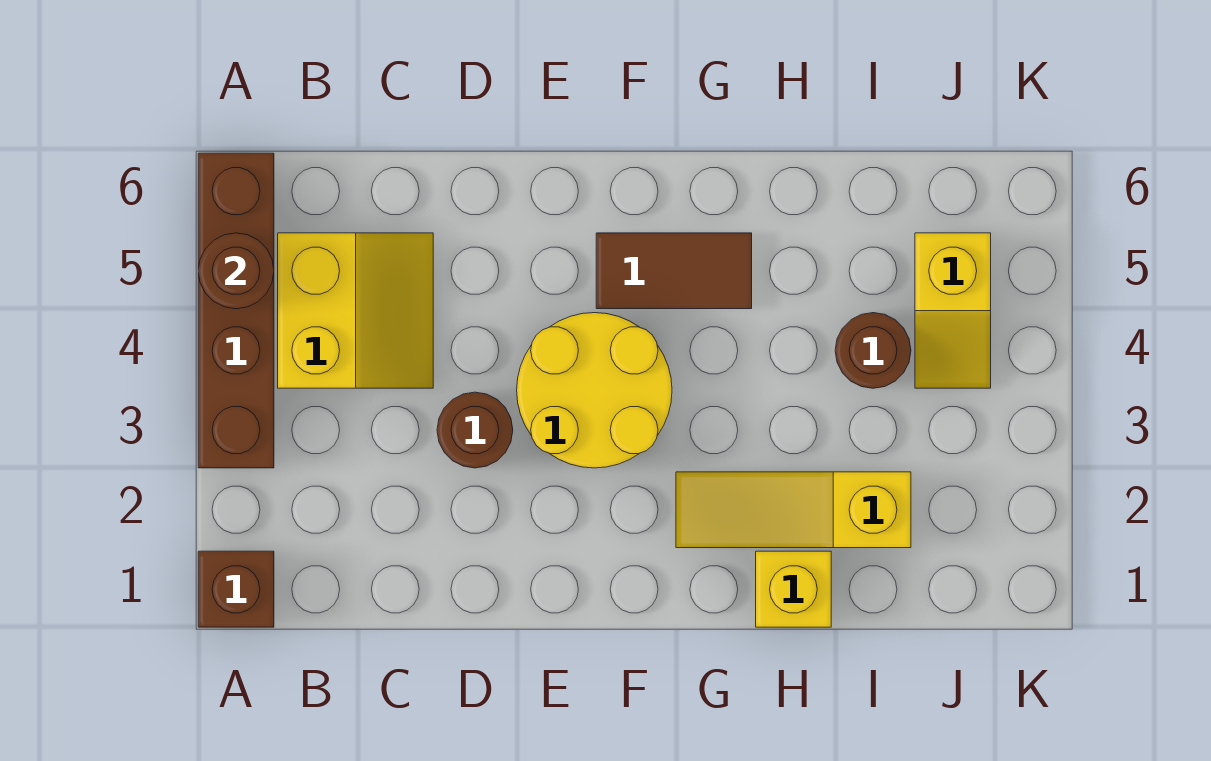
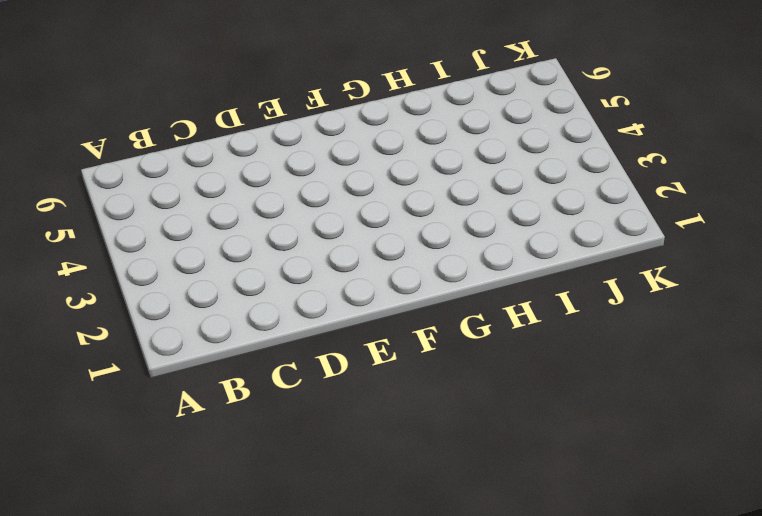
none -> brown 1x1 brick [198,551,274,627]
none -> brown 1x4 brick [198,153,274,468]

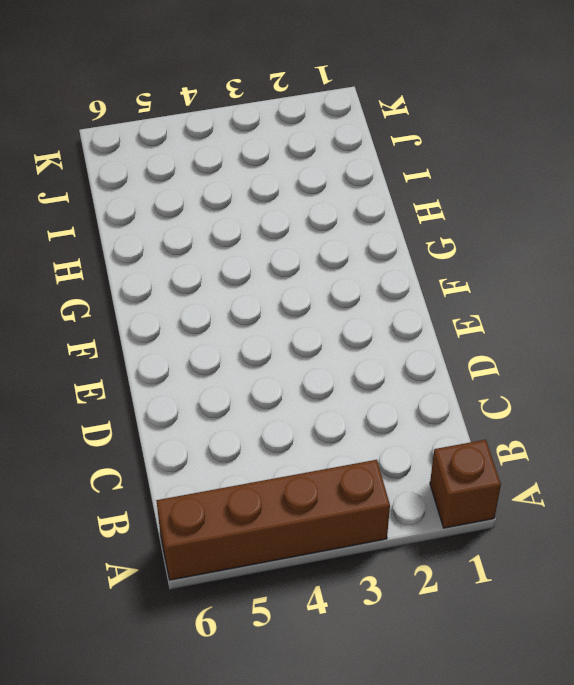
none -> yellow 2x2 slope [278,233,433,388]
none -> brown 1x1 round brick [437,392,513,468]

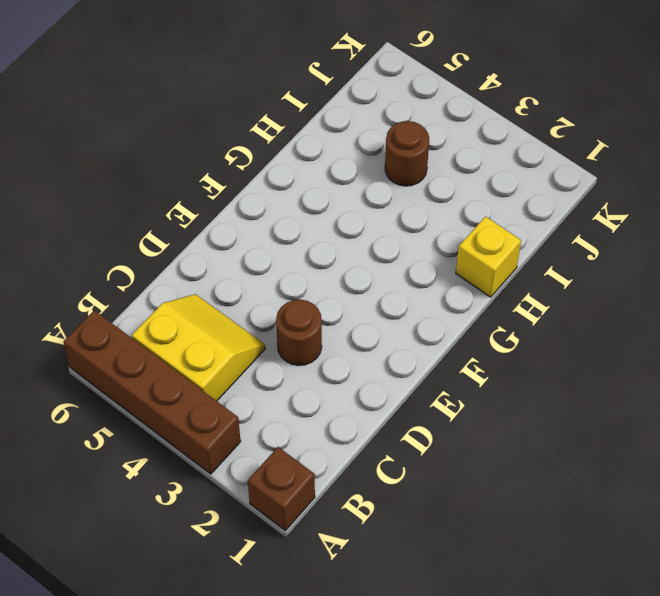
none -> yellow 2x2 round brick [517,313,672,468]
none -> brown 1x2 tile [596,233,752,309]

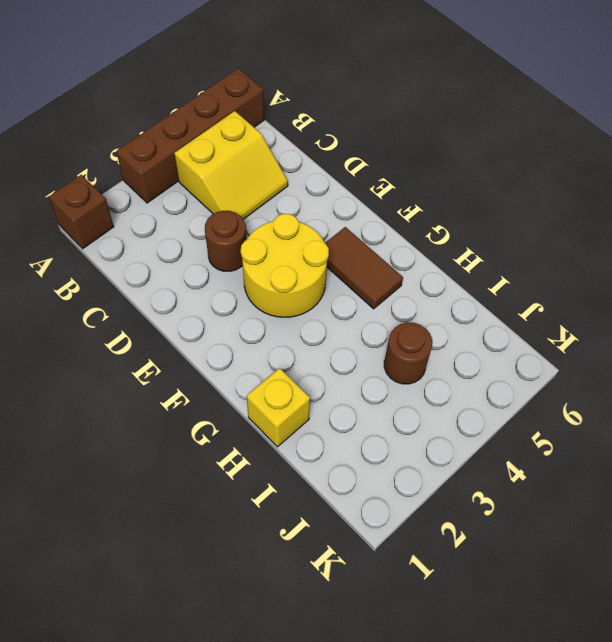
none -> yellow 1x3 slope [676,472,911,548]
none -> yellow 1x2 slope [915,233,991,388]

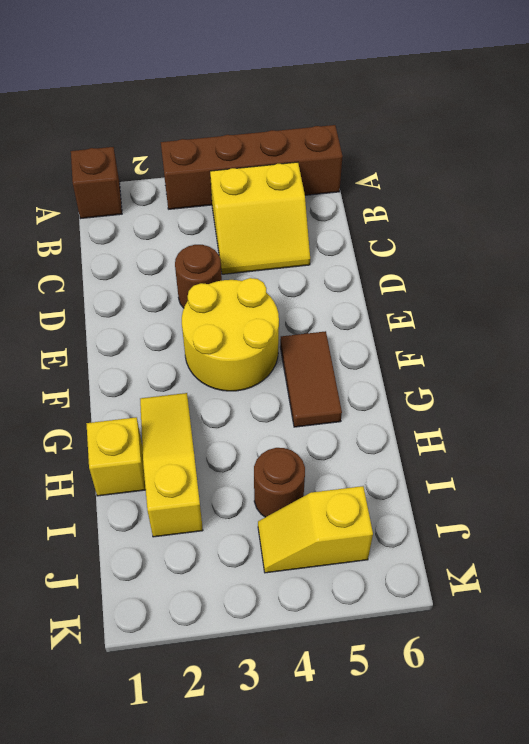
none -> brown 1x1 round brick [198,233,274,309]

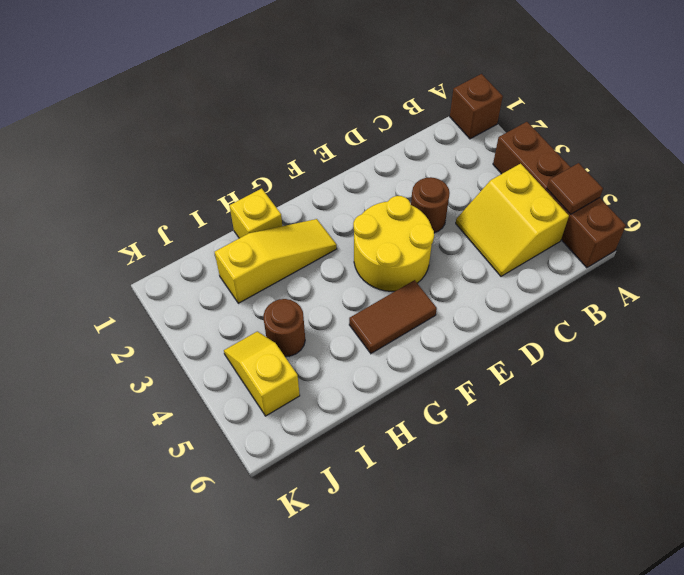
brown 1x1 tile [547,163,603,214] -> brown 1x1 round brick [198,233,274,309]

